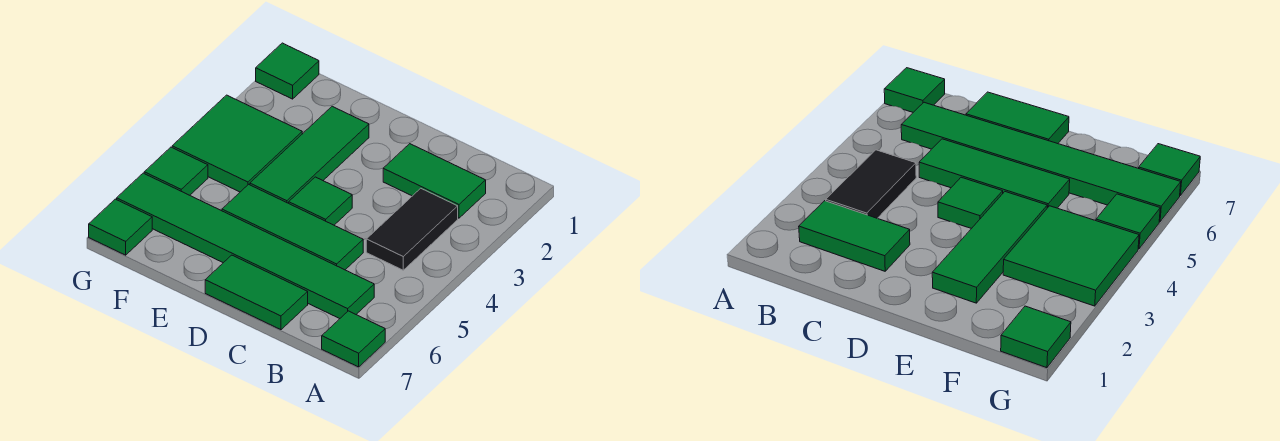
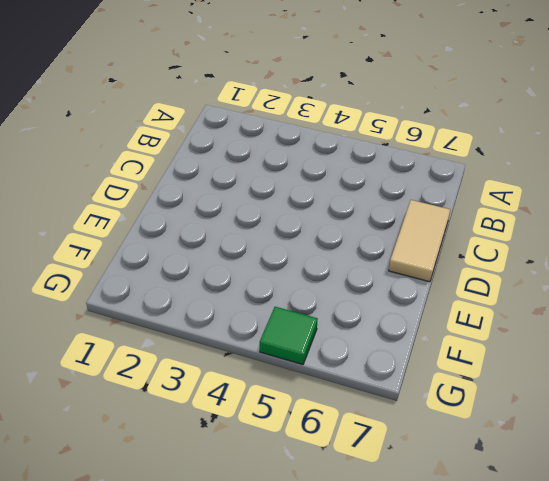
tan 1x2 tile [389,200,450,282] -> green 1x2 tile [205,255,308,330]
none -> green 1x1 tile [322,311,385,367]
none -> green 1x2 tile [383,144,486,218]
none -> black 1x2 tile [366,188,458,270]

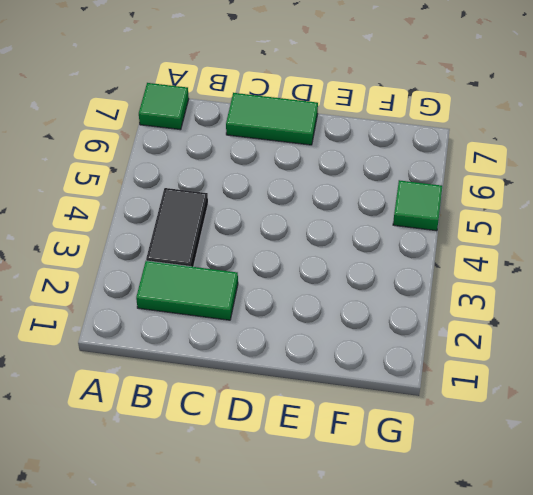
none -> green 1x6 tile [117,173,374,319]
none -> green 1x3 tile [222,184,363,270]
none -> green 1x1 tile [289,177,352,225]

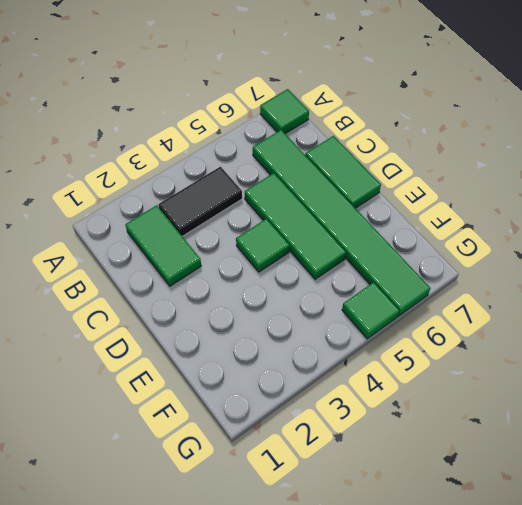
none -> green 1x3 tile [250,106,369,203]
none -> green 2x2 tile [172,95,302,192]
none -> green 1x1 tile [256,43,319,99]

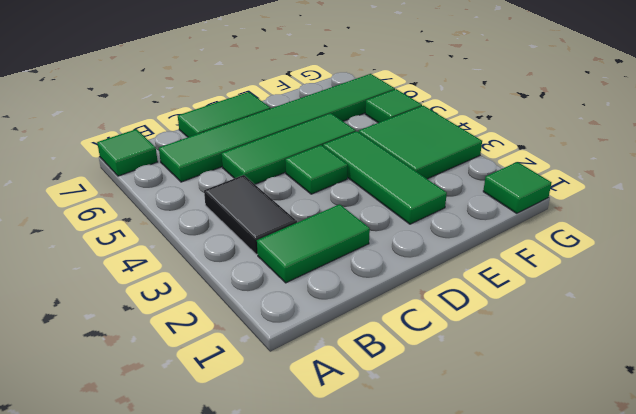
none -> green 1x1 tile [89,199,152,255]

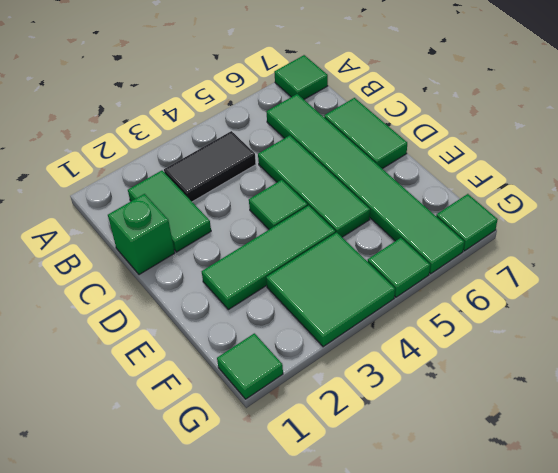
green 1x1 brick [108,194,175,275] -> none

